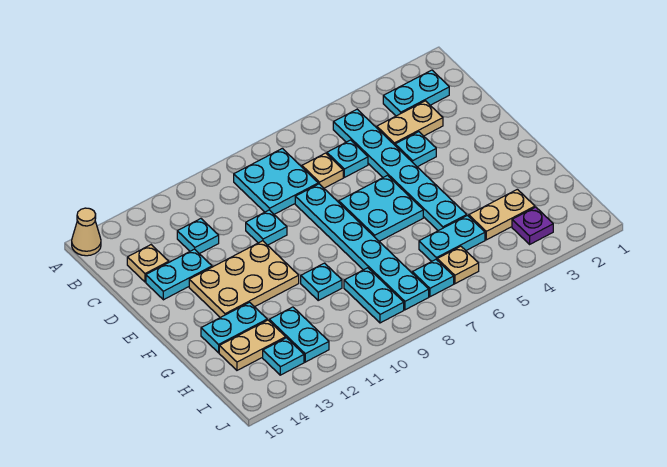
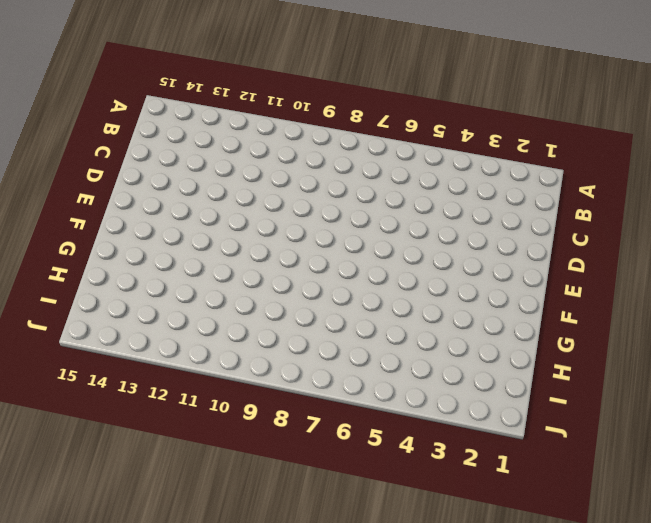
none -> tan 1x1 cone [72,208,101,256]
none -> cyan 1x2 plate [383,70,449,116]
none -> cyan 1x6 plate [333,109,467,231]

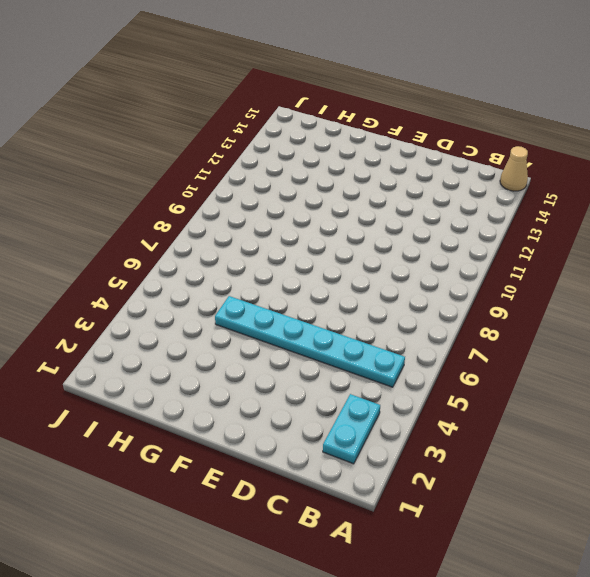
none -> cyan 2x2 plate [234,148,318,214]
none -> tan 1x2 plate [377,101,443,145]
none -> cyan 1x1 plate [327,140,368,177]

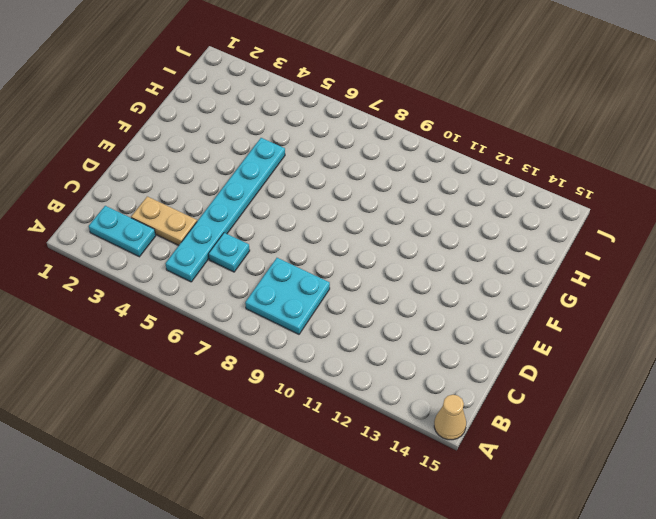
none -> tan 1x1 plate [302,153,343,188]
none -> cyan 1x1 plate [177,219,219,254]
none -> tan 1x1 plate [127,245,169,282]

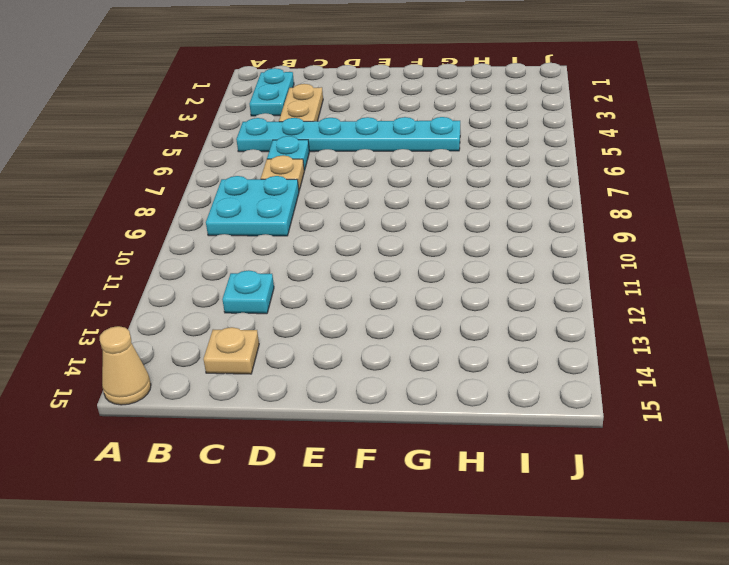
none -> cyan 1x1 plate [395,132,436,167]
none -> cyan 1x6 plate [295,184,429,310]
none -> cyan 1x1 plate [246,210,287,245]

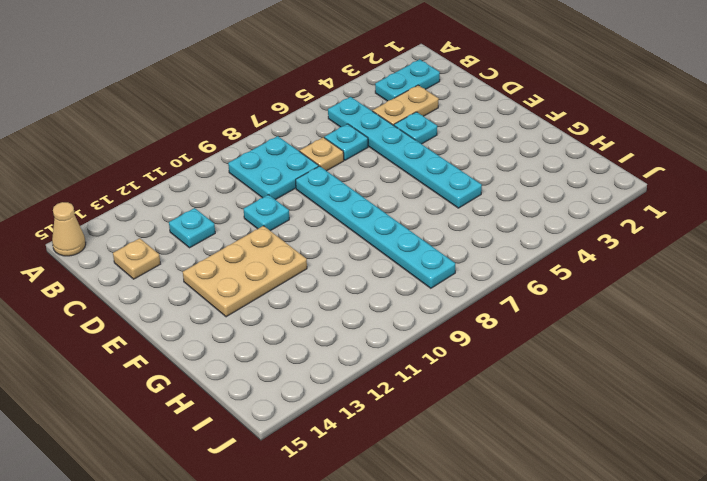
none -> cyan 1x2 plate [146,249,212,300]
none -> cyan 2x2 plate [339,175,423,241]
none -> cyan 1x1 plate [301,263,342,300]

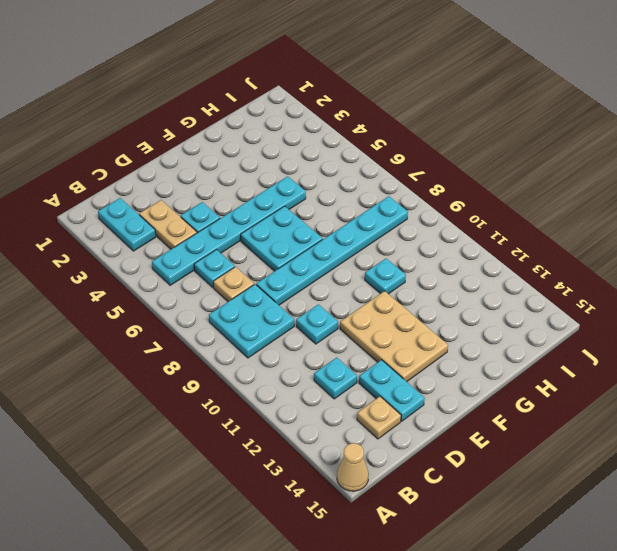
none -> cyan 1x2 plate [201,302,267,353]
none -> tan 1x2 plate [469,189,535,240]
none -> cyan 1x2 plate [419,216,485,261]

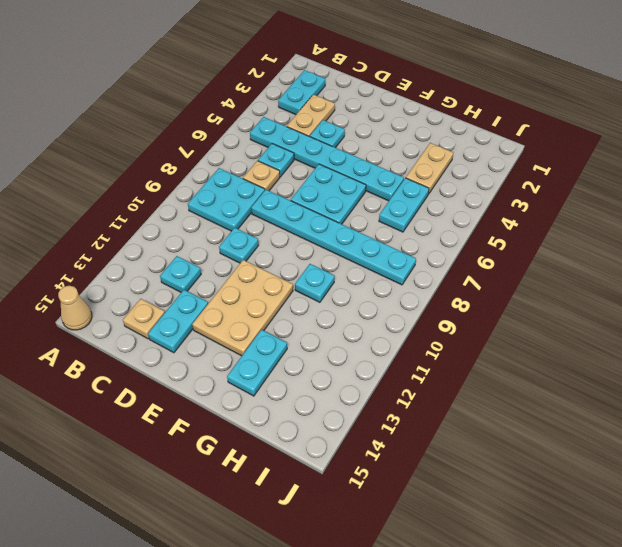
none -> cyan 1x2 plate [344,268,404,323]
none -> cyan 1x2 plate [269,307,329,362]
none -> tan 1x2 plate [219,320,286,370]

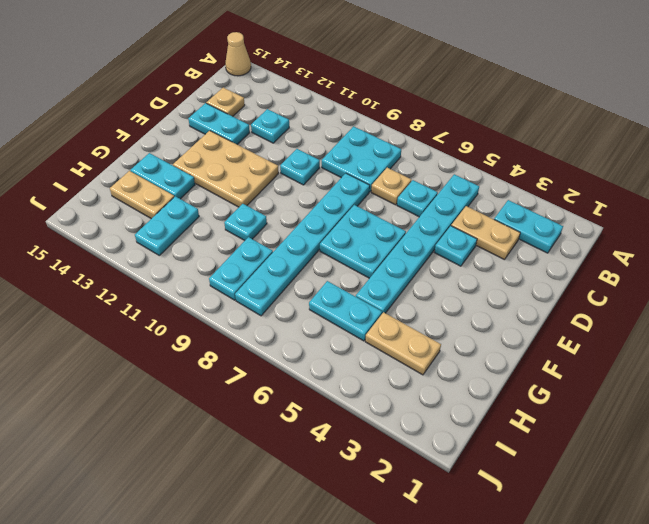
none -> purple 1x1 plate [512,207,553,244]
none -> tan 1x1 plate [437,246,479,284]
none -> cyan 1x1 plate [412,260,454,297]

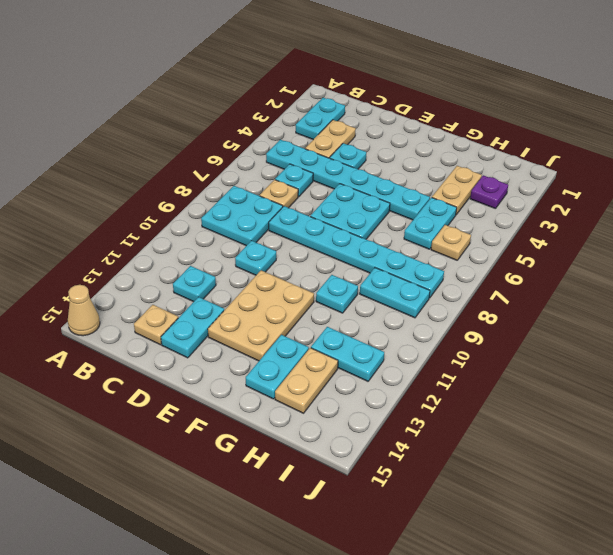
none -> cyan 1x1 plate [412,260,454,297]
none -> cyan 1x1 plate [263,338,304,375]

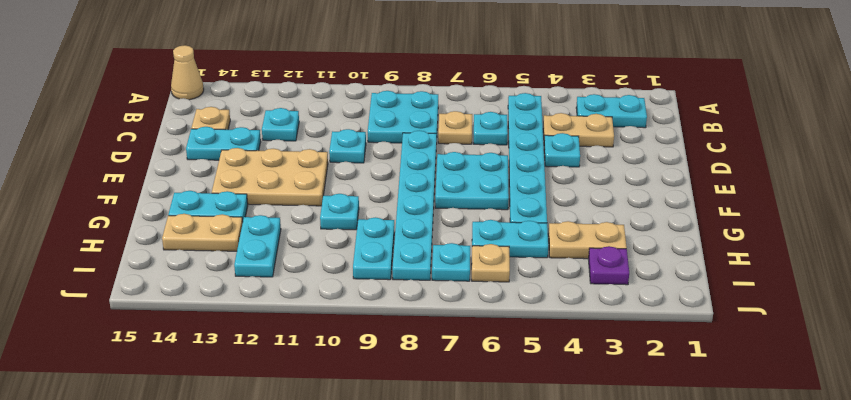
none -> cyan 1x1 plate [263,338,304,375]

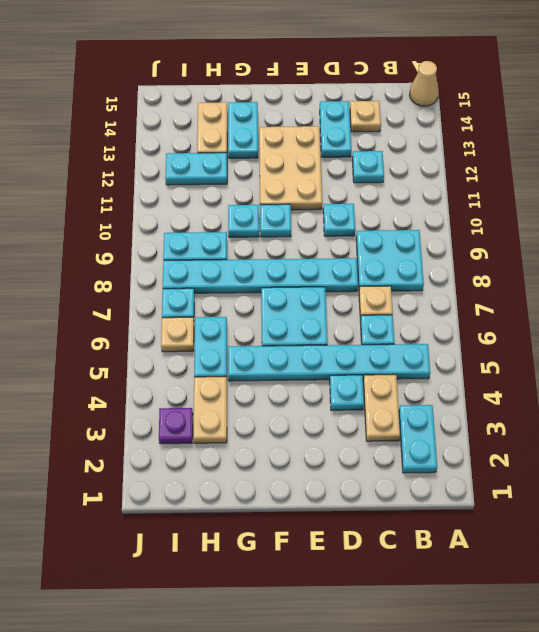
cyan 1x1 plate [260,204,291,237] -> cyan 1x1 plate moved to [263,338,304,375]

